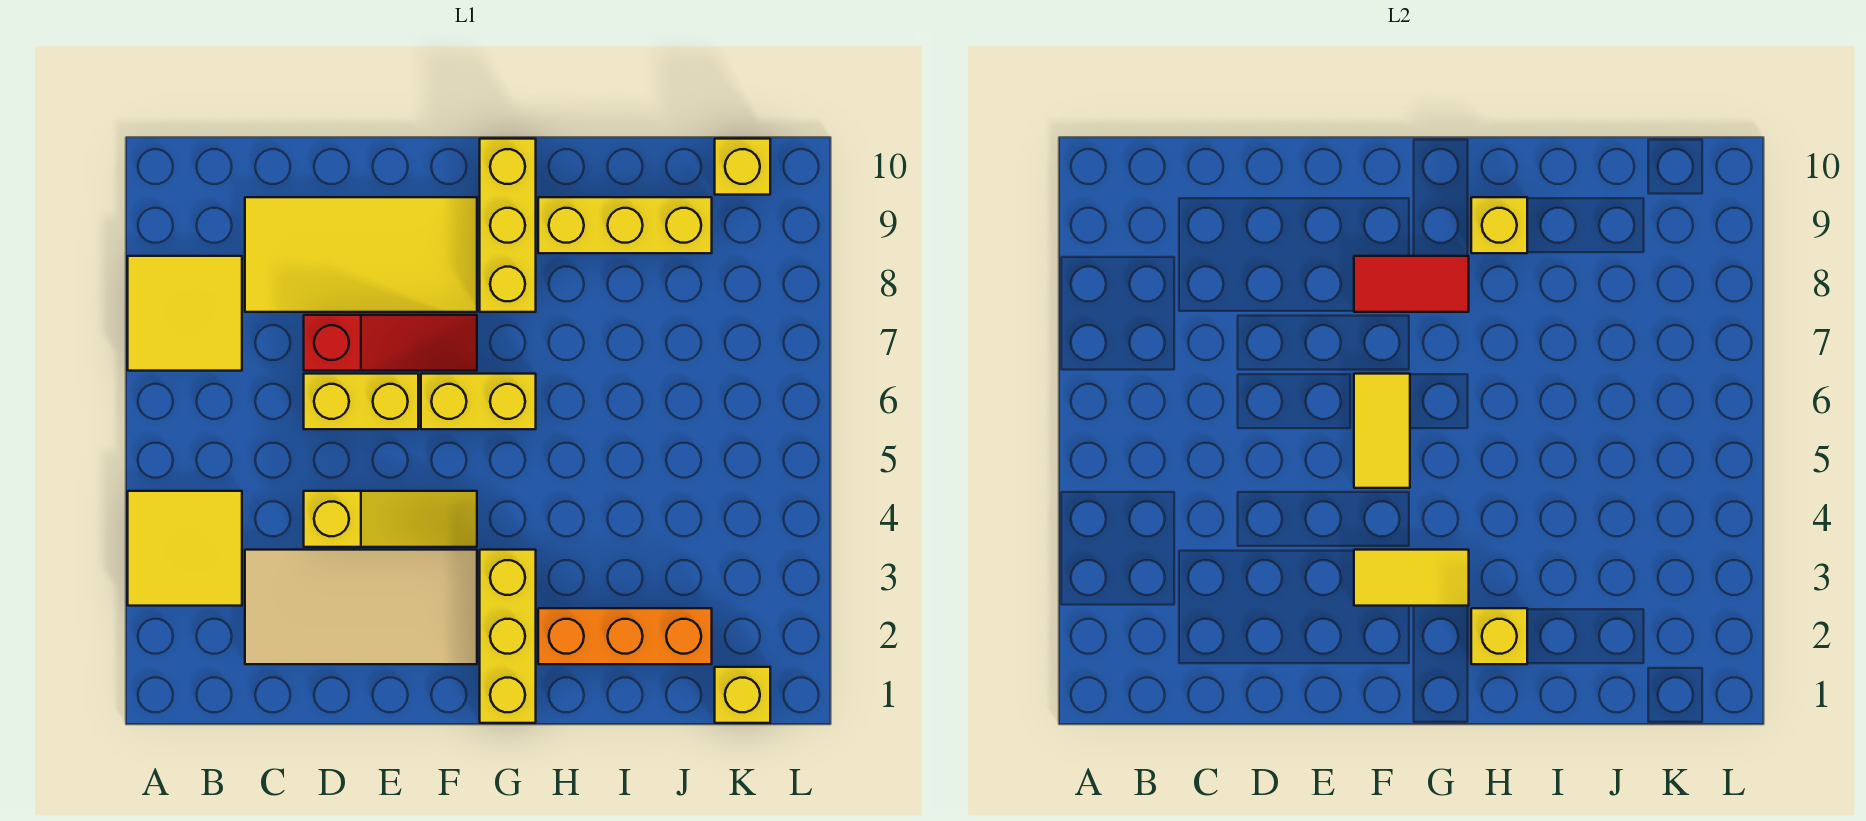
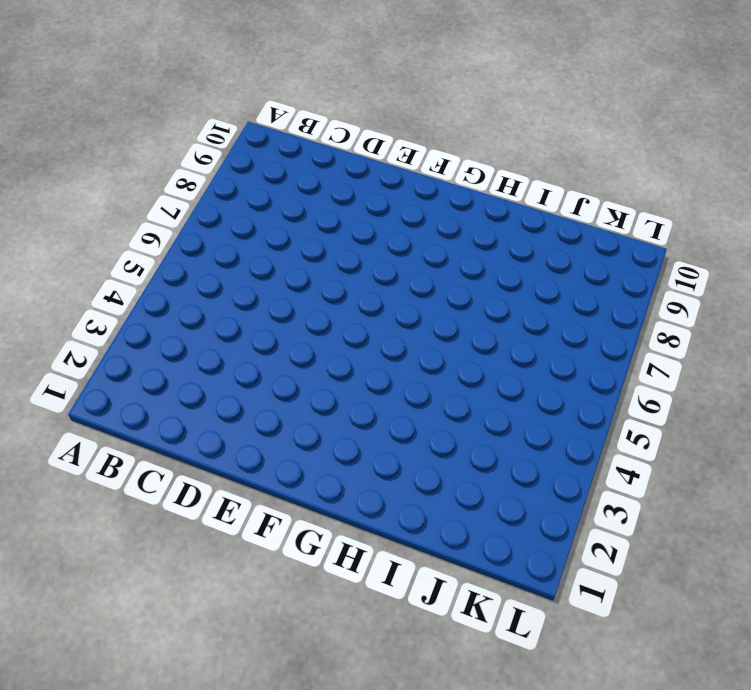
none -> yellow 2x2 tile [128,491,242,606]
none -> yellow 2x2 tile [128,256,242,371]
none -> tan 2x4 tile [245,550,477,664]

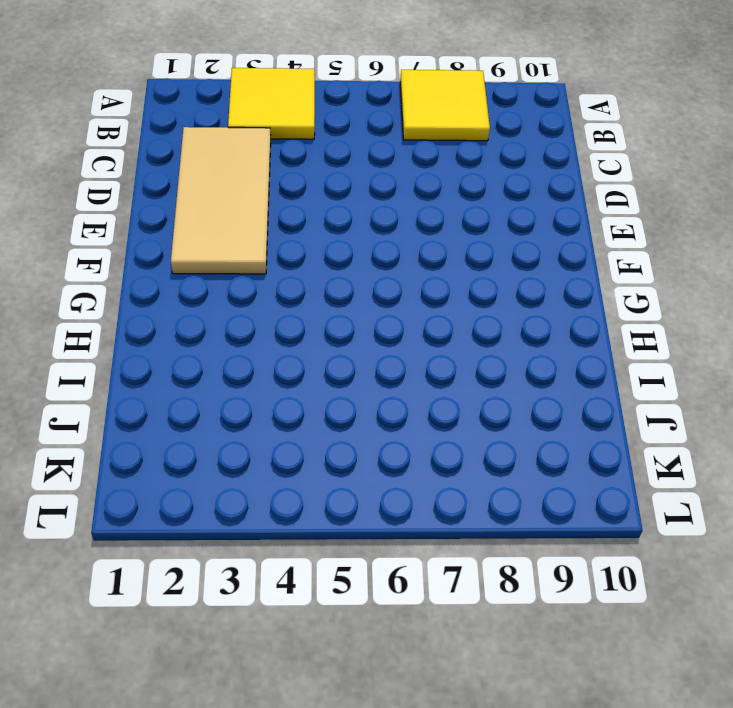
none -> yellow 2x4 tile [245,197,477,312]
none -> yellow 1x3 slope [304,491,477,547]
none -> yellow 1x2 brick [304,374,418,429]

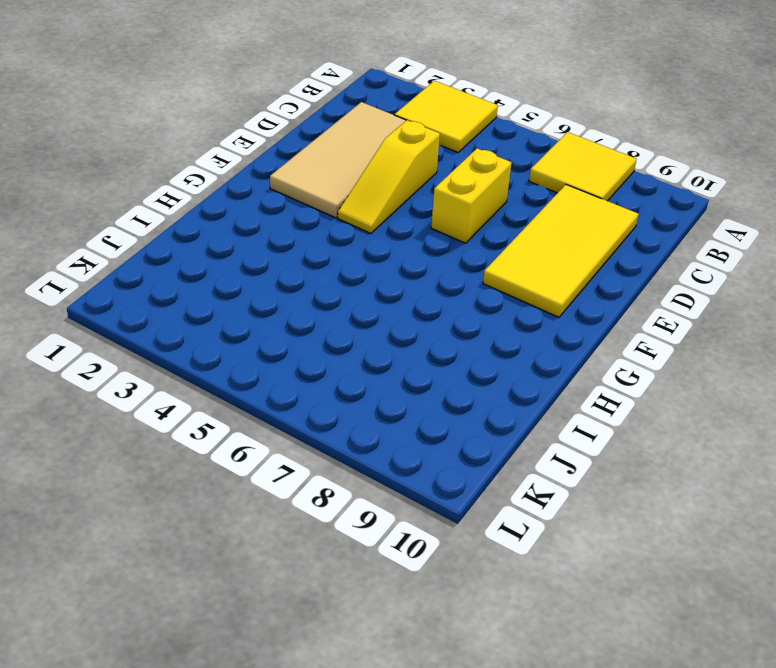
none -> red 1x3 slope [304,315,477,371]
none -> yellow 1x2 brick [421,374,536,429]
none -> yellow 1x3 brick [480,550,536,723]

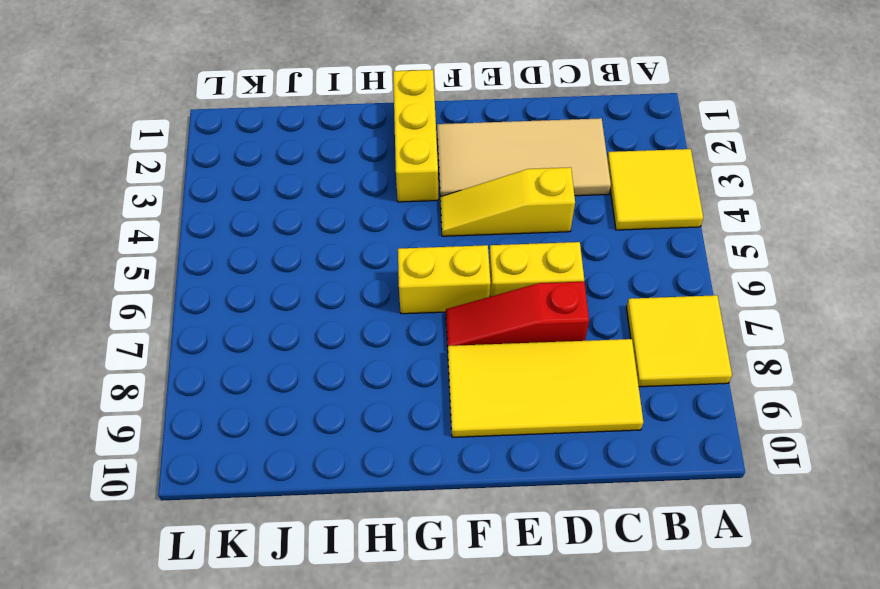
none -> yellow 1x3 brick [480,139,536,312]
none -> orange 1x3 brick [538,608,712,664]
none -> yellow 1x3 brick [538,197,712,253]

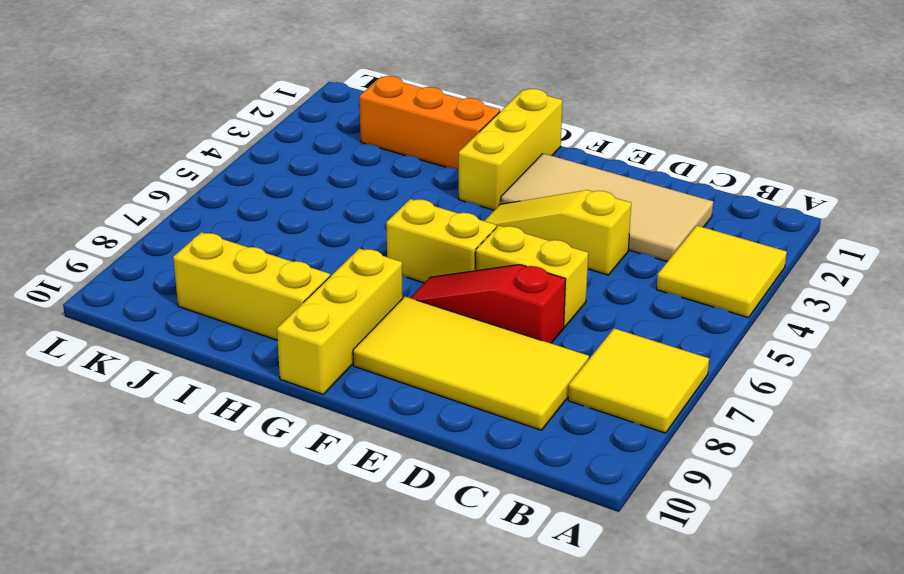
none -> yellow 1x1 brick [715,667,770,723]
none -> yellow 1x1 brick [715,139,770,195]
none -> yellow 1x2 tile [1354,550,1469,606]

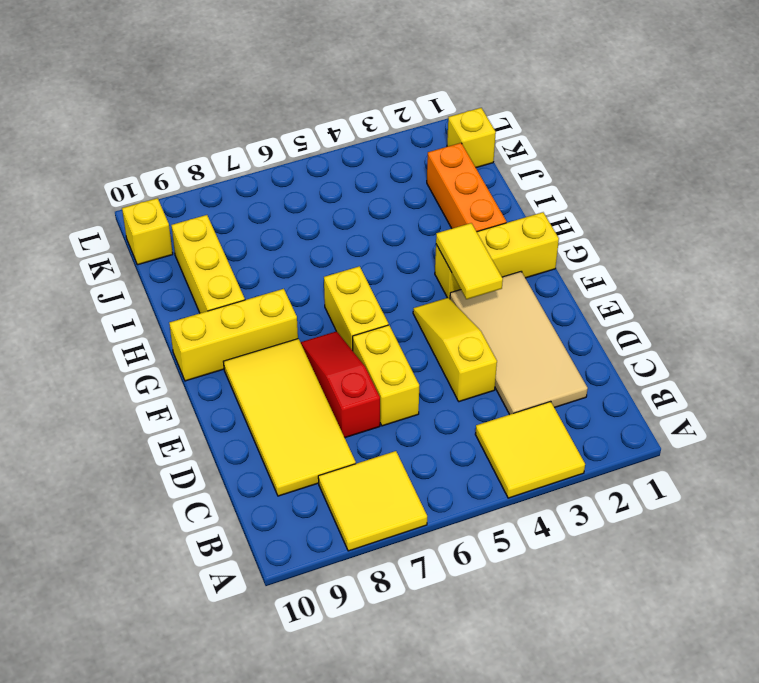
none -> yellow 1x2 tile [1354,374,1410,488]
none -> red 1x2 tile [1354,256,1469,312]
none -> yellow 1x1 brick [1471,608,1527,664]

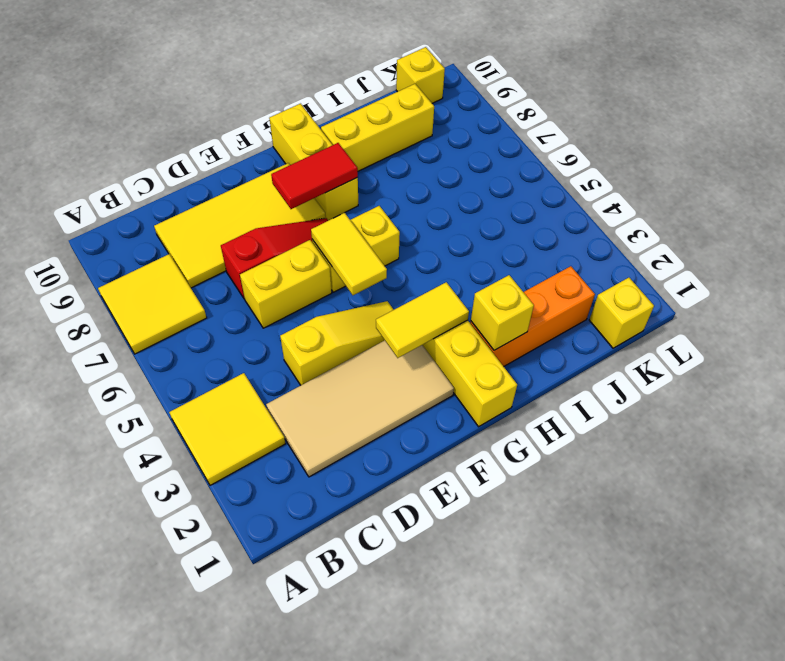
none -> yellow 1x1 brick [1471,197,1527,253]

